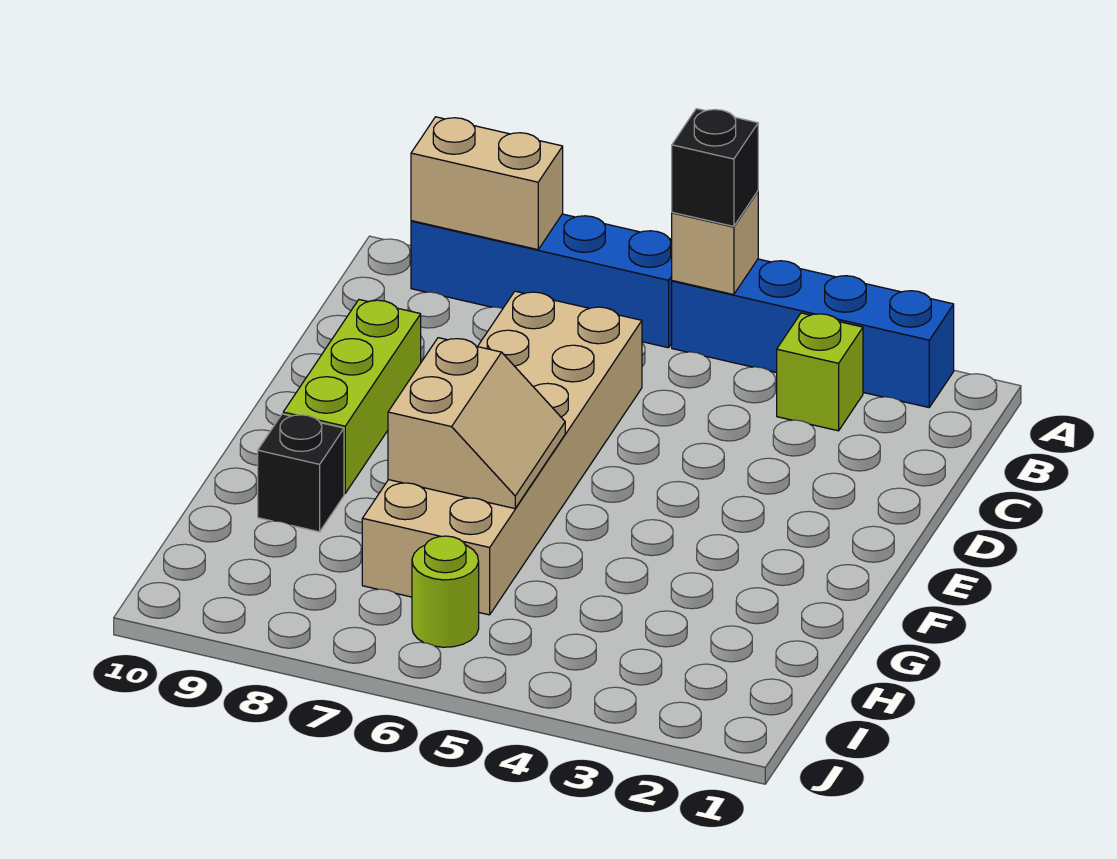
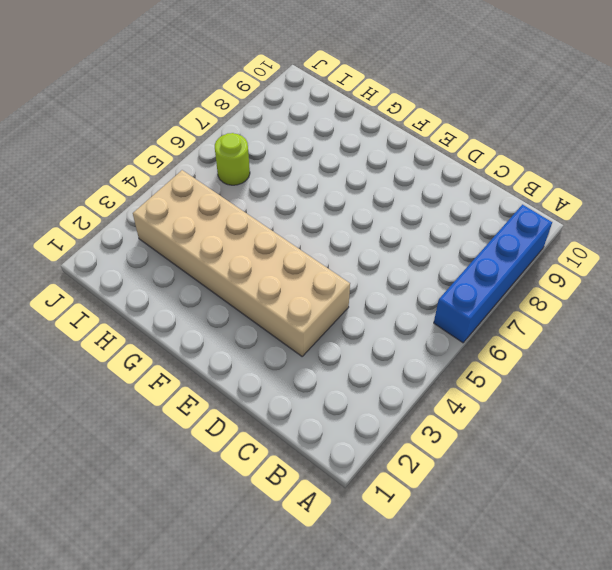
tan 2x6 brick [133,170,350,356] -> tan 2x6 brick moved to [362,291,642,615]
none -> blue 1x4 brick [672,259,954,407]
none -> lime 1x1 brick [777,313,863,431]

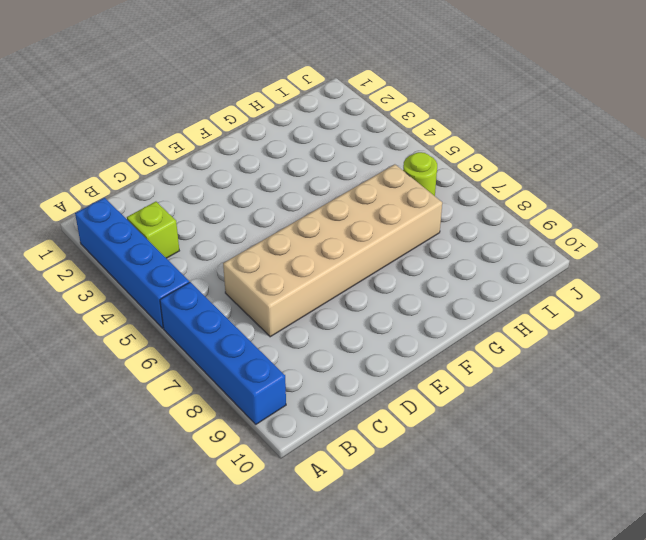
none -> lime 1x3 brick [283,300,421,494]
none -> black 1x1 brick [258,414,344,532]

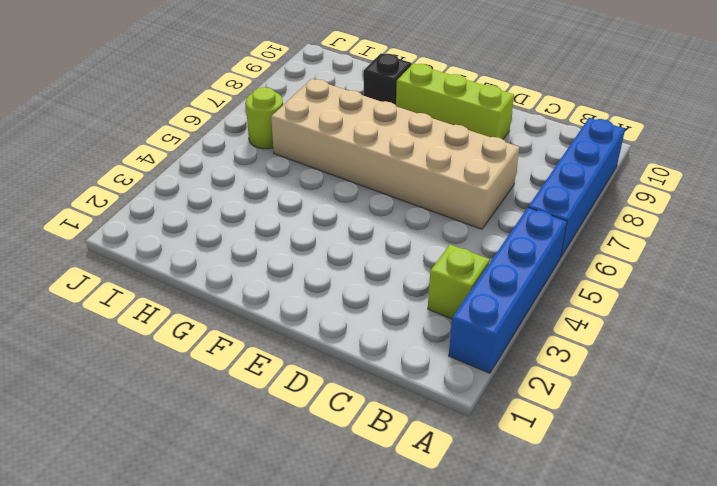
none -> tan 1x1 brick [672,191,758,295]
none -> tan 1x2 brick [411,117,563,250]

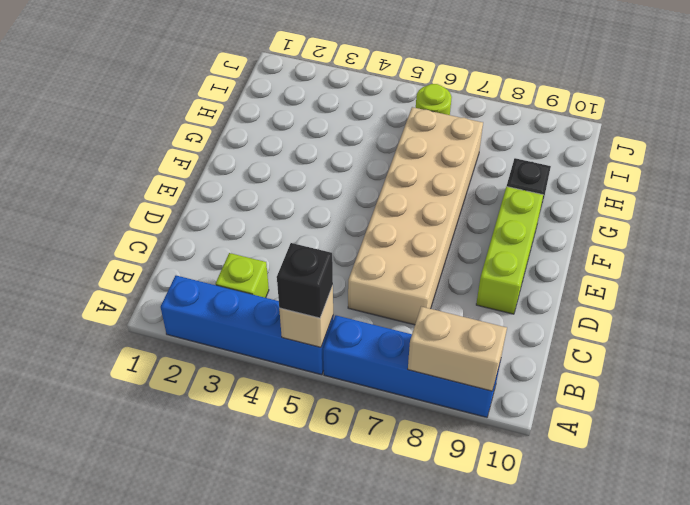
none -> tan 2x2 slope [388,338,565,509]

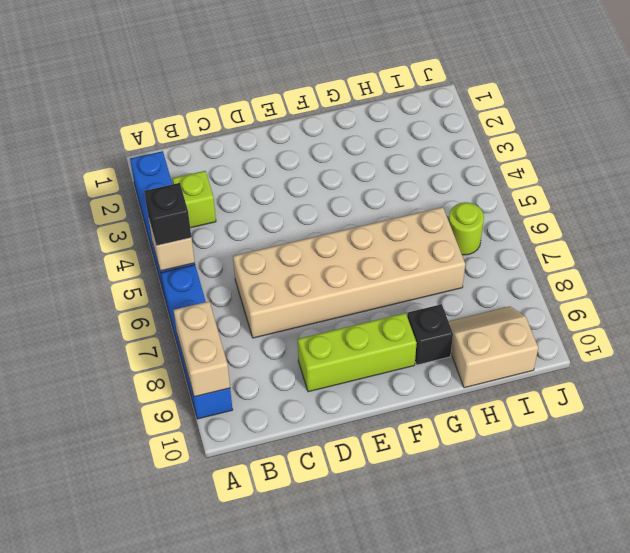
tan 2x2 slope [448,306,538,388] -> tan 2x2 slope moved to [388,338,565,509]

